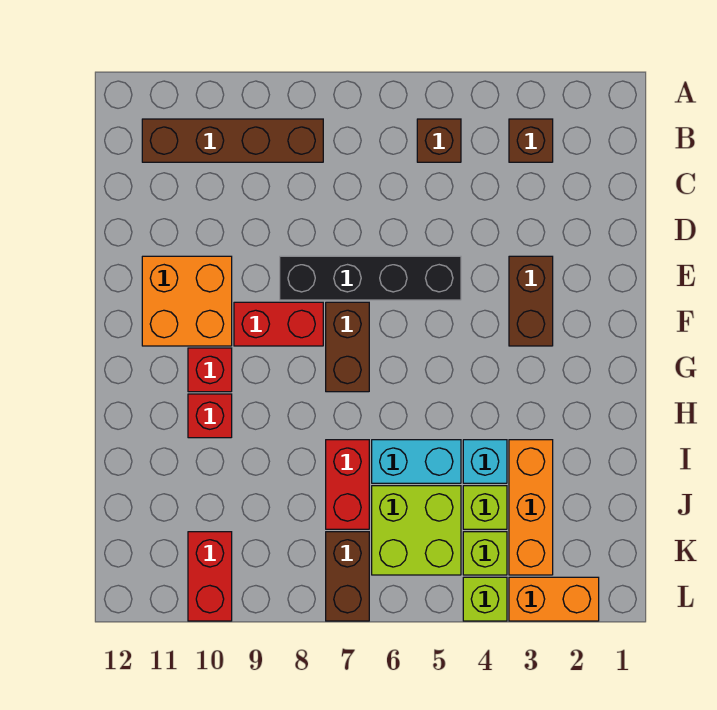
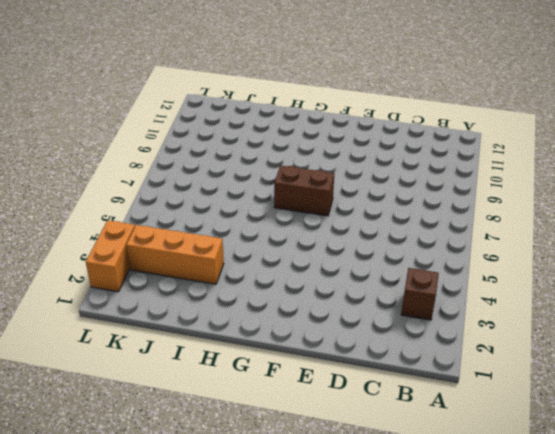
none -> brown 1x1 brick [417,119,461,162]
none -> brown 1x4 brick [142,119,323,162]
none -> brown 1x2 brick [509,256,553,346]

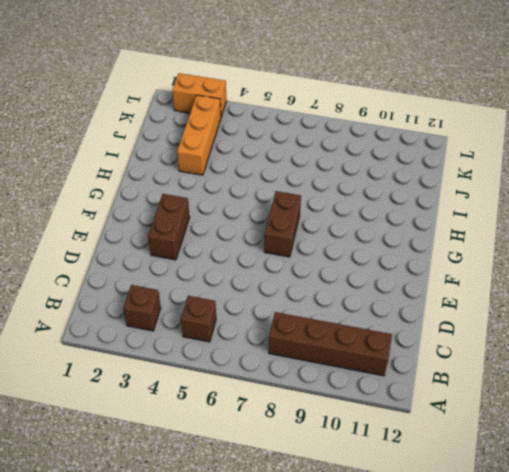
none -> black 1x4 brick [280,256,461,300]
none -> orange 2x2 brick [142,256,232,346]
none -> red 1x2 brick [234,302,323,346]

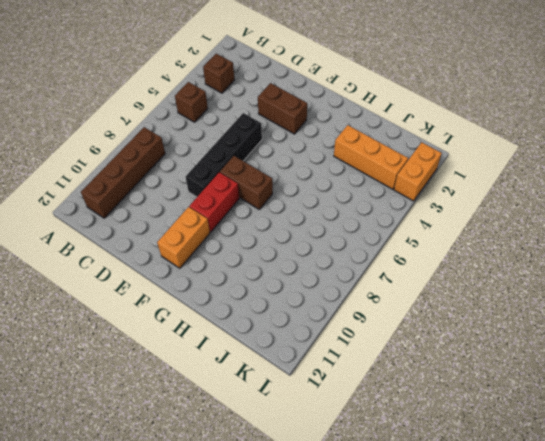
orange 1x2 brick [157,207,210,268] -> orange 2x2 brick [142,256,232,346]
none -> red 1x1 brick [188,348,232,392]
none -> red 1x1 brick [188,394,232,438]
none -> cyan 1x1 brick [463,440,507,483]

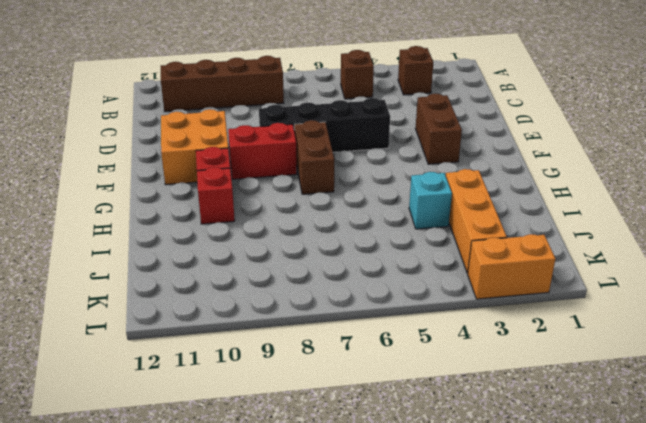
none -> cyan 1x2 brick [372,440,461,483]
none -> red 1x2 brick [326,440,369,529]
none -> lime 1x1 brick [463,486,507,529]

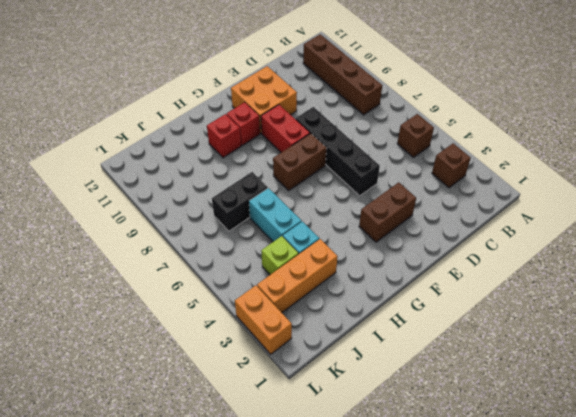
black 1x2 brick [212,172,268,231] -> red 1x2 brick [326,440,369,529]
none -> lime 2x2 brick [372,486,461,575]
none -> lime 1x1 brick [463,532,507,575]
none -> brown 1x2 brick [326,532,369,621]

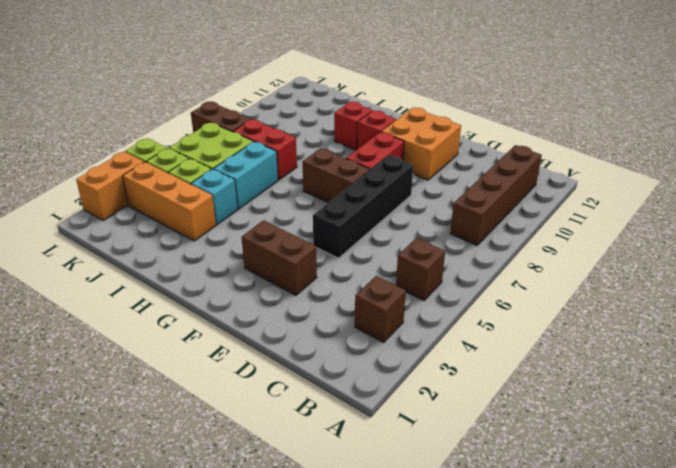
none -> red 1x2 brick [188,532,232,621]

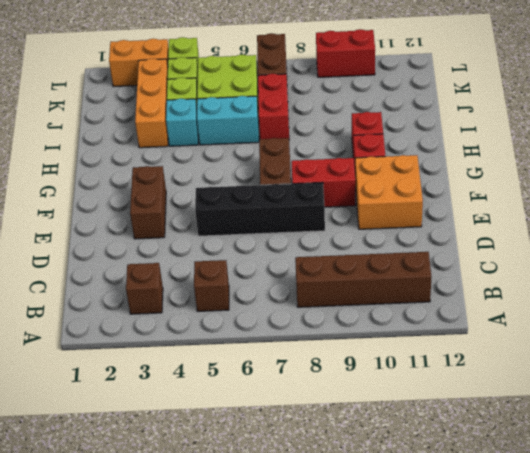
red 1x2 brick [316,29,375,77] -> red 1x2 brick turned to [188,532,232,621]

